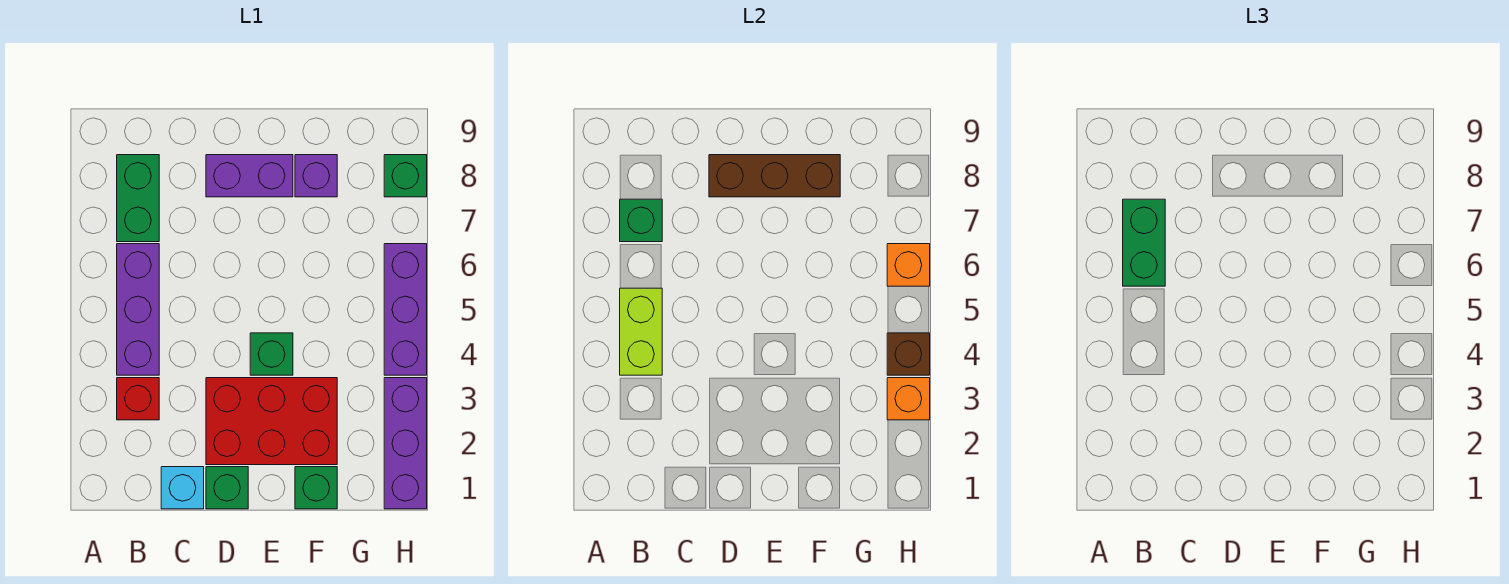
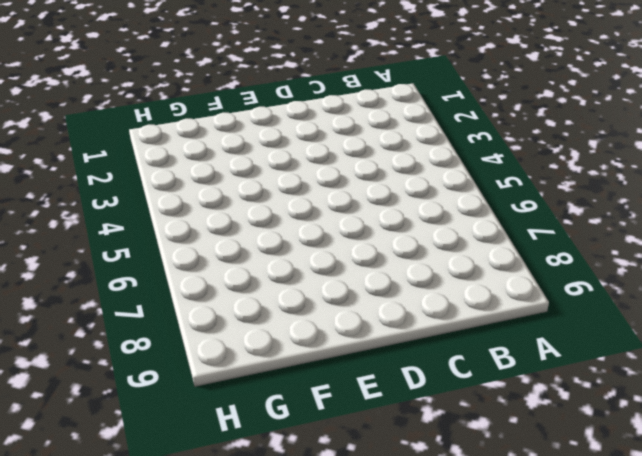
none -> red 1x1 brick [117,378,159,420]
none -> purple 1x3 brick [117,244,159,375]
none -> green 1x2 brick [117,155,159,242]

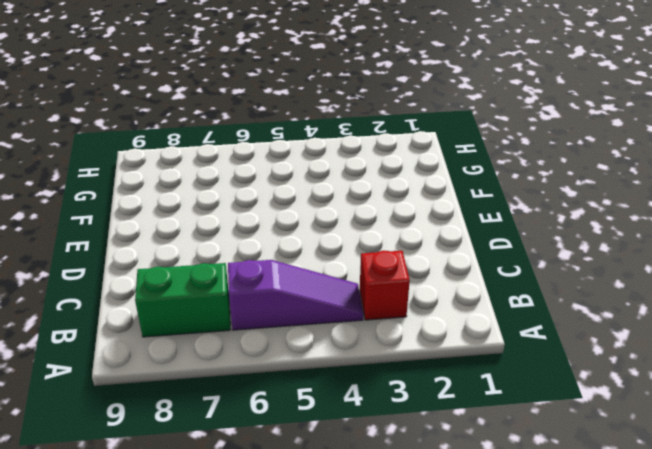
purple 1x3 slope [228,260,363,330] -> purple 1x3 brick [117,244,159,375]
none -> cyan 1x1 brick [161,467,204,509]
none -> green 1x1 brick [206,467,248,509]
none -> red 2x3 brick [206,378,337,465]

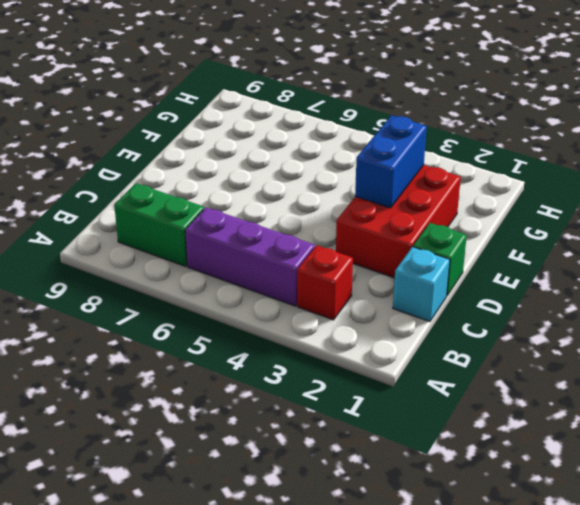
blue 1x2 brick [355,115,427,208] -> none
none -> purple 1x2 brick [206,155,293,197]
none -> green 1x1 brick [250,333,293,375]
none -> green 1x1 brick [295,467,337,509]

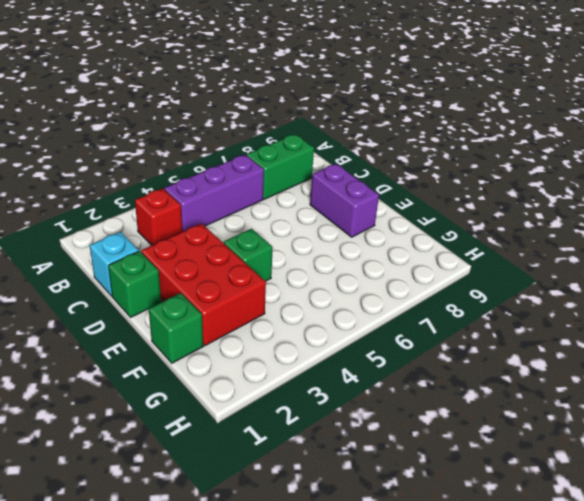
none -> purple 1x1 brick [295,155,337,197]
none -> purple 1x3 brick [384,378,427,509]
none -> purple 1x3 brick [384,244,427,375]

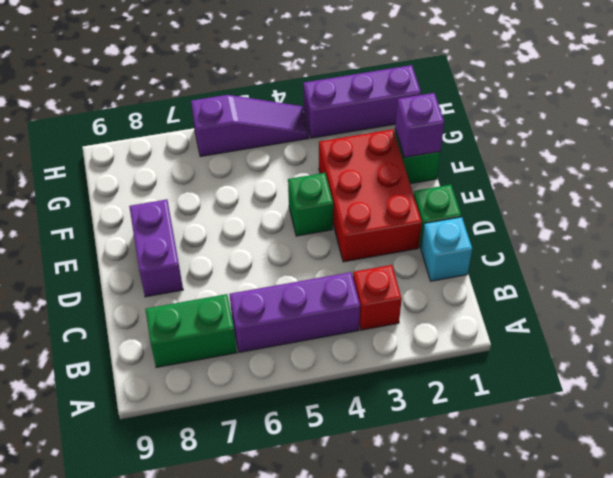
purple 1x1 brick [395,93,444,158] -> purple 1x1 brick moved to [295,155,337,197]
purple 1x3 slope [191,95,309,157] -> purple 1x3 brick [384,244,427,375]
none -> green 1x1 brick [384,155,427,197]
none -> lime 1x2 brick [620,288,662,375]
none -> green 1x1 brick [620,199,662,242]

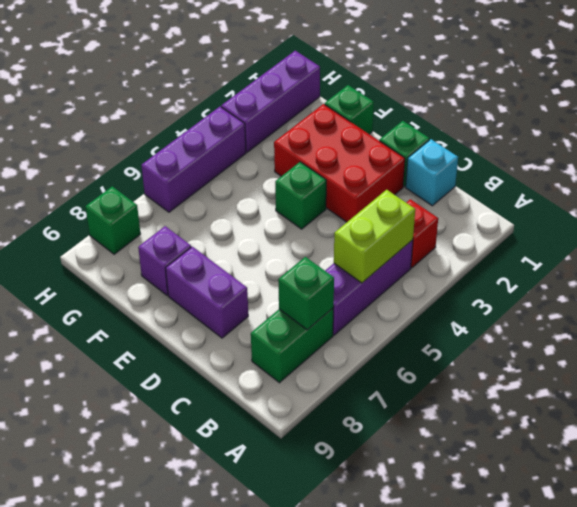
none -> brown 1x3 brick [709,155,840,197]
none -> orange 1x1 brick [887,378,930,420]
none -> brown 1x1 brick [887,333,930,375]

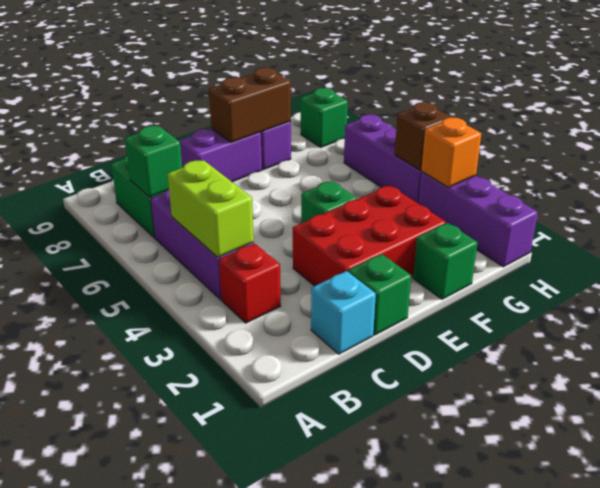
brown 1x2 brick [209,67,291,142] -> brown 1x3 brick [709,155,840,197]
none -> orange 1x1 brick [887,244,930,286]
none -> green 1x2 brick [1123,199,1165,286]

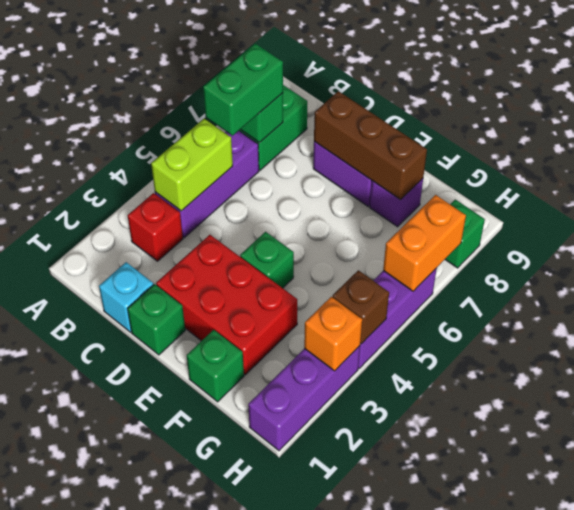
orange 1x2 brick [383,195,466,291] -> orange 1x1 brick [887,244,930,286]

